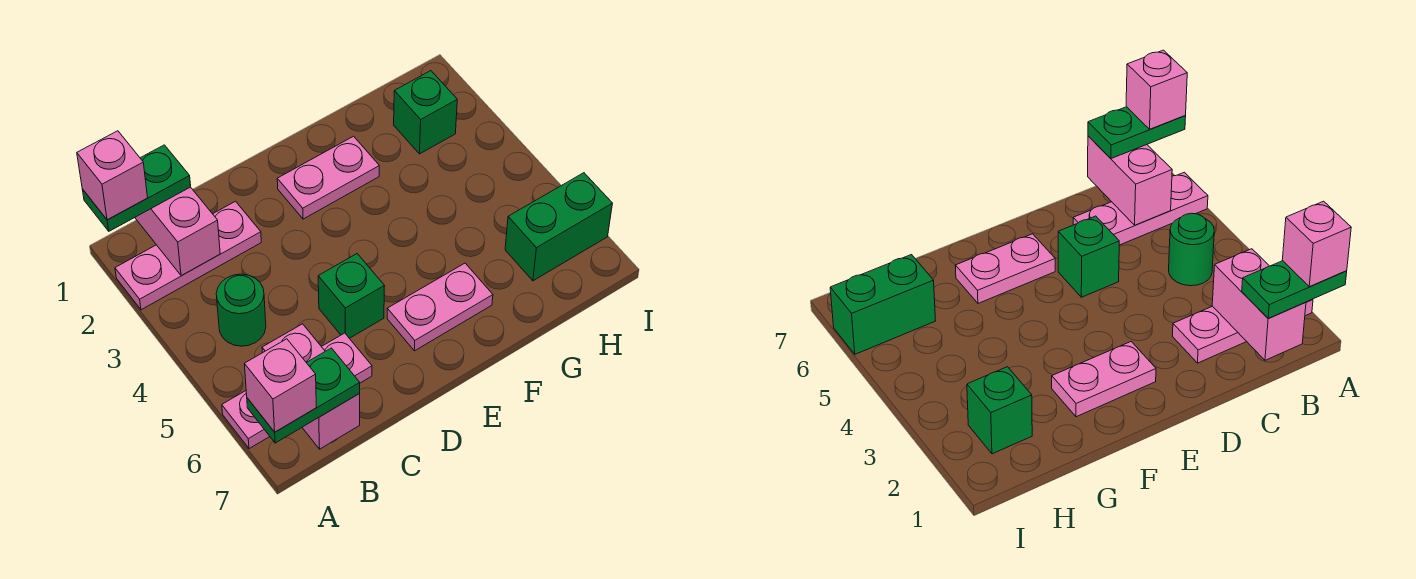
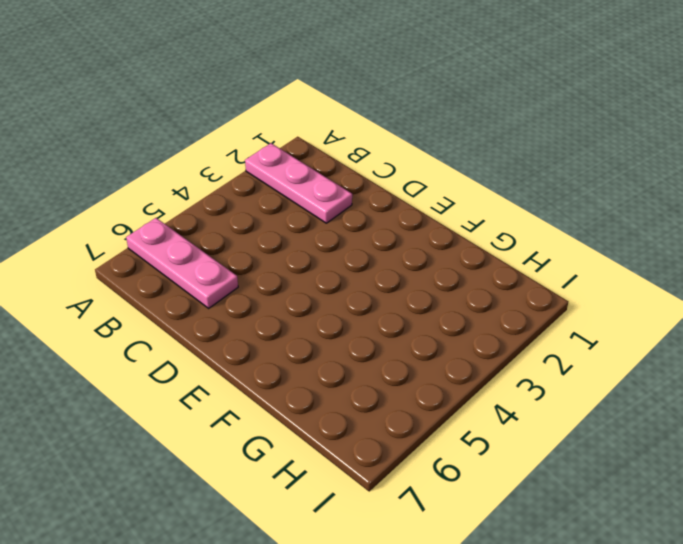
none -> green 1x1 round brick [216,274,266,346]
none -> green 1x1 brick [318,254,384,338]
none -> pink 1x2 plate [277,136,379,219]

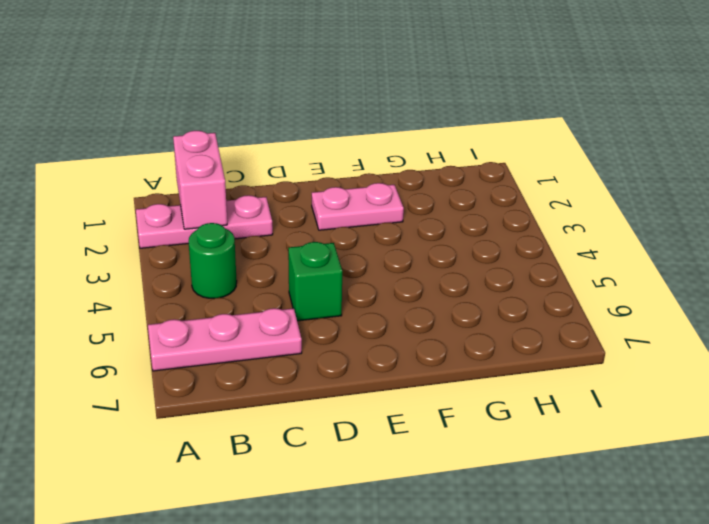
none -> pink 1x2 plate [387,263,493,351]
none -> green 1x1 brick [394,71,457,154]
none -> green 1x2 brick [505,173,612,281]

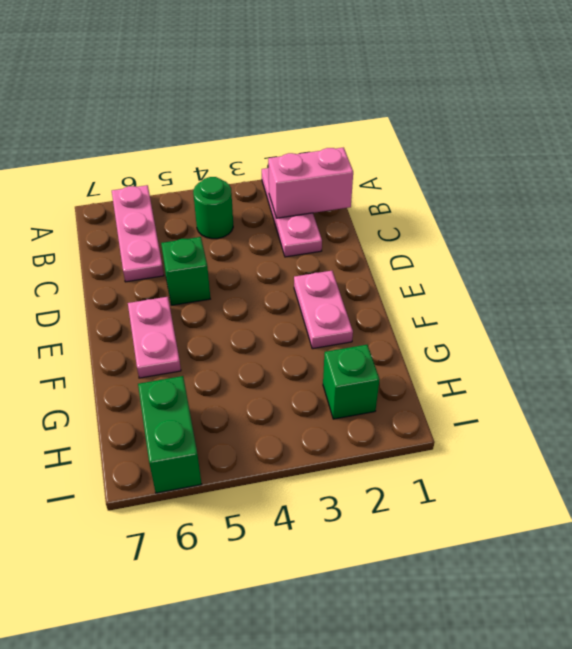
none -> pink 1x2 brick [262,324,360,449]
none -> green 1x2 plate [82,145,191,231]
none -> green 1x2 plate [247,348,360,443]

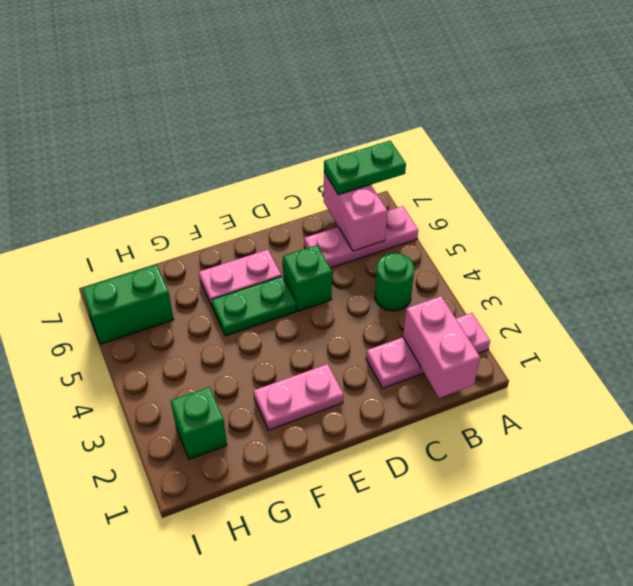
green 1x2 plate [212,276,296,336] -> green 1x2 plate moved to [82,145,191,231]
none -> pink 1x1 brick [77,131,148,220]
none -> pink 1x1 brick [244,339,316,432]

